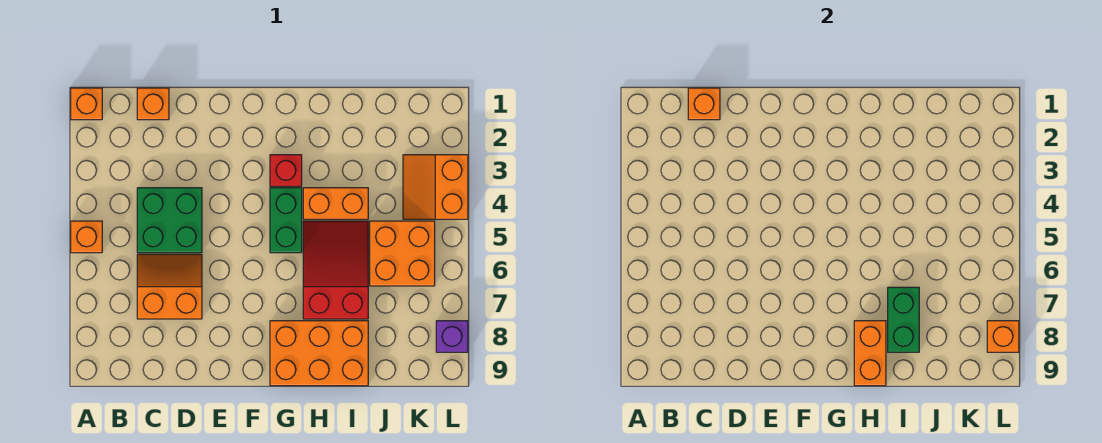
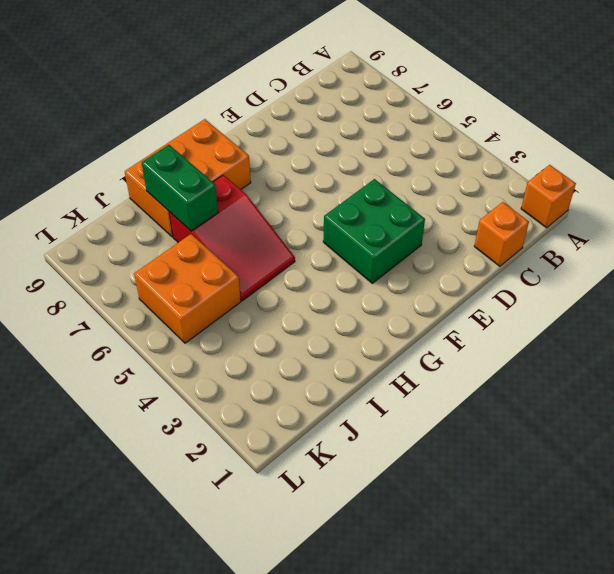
green 2x2 brick [323,179,425,283] -> green 2x2 brick moved to [137,188,202,253]
none -> orange 1x1 brick [71,221,102,253]
none -> orange 2x2 slope [137,254,202,319]
none -> red 1x1 brick [270,155,302,186]

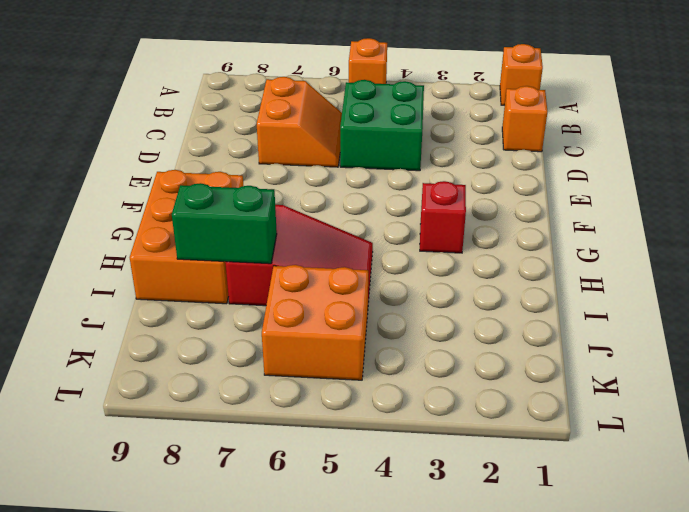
none -> green 1x2 brick [270,188,302,253]
none -> orange 1x2 brick [303,188,368,219]
none -> orange 2x2 slope [403,155,468,219]

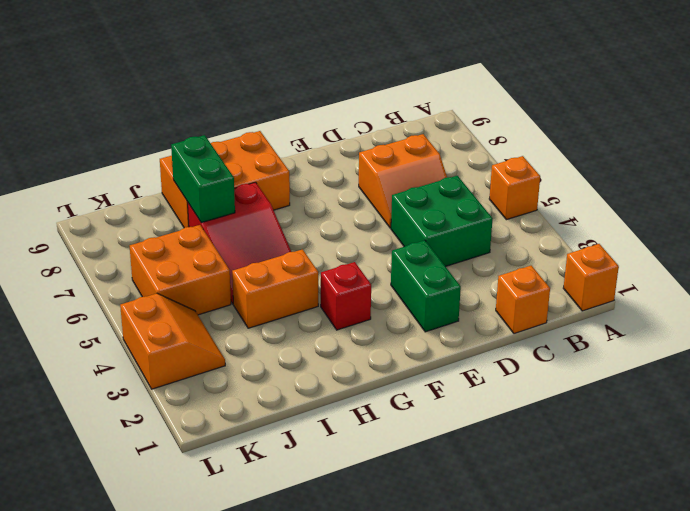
green 1x2 brick [391,240,461,332] -> green 1x2 brick moved to [270,188,302,253]
none -> purple 1x1 brick [436,321,468,352]
none -> orange 1x1 brick [688,88,720,120]
none -> orange 1x2 brick [854,321,886,386]

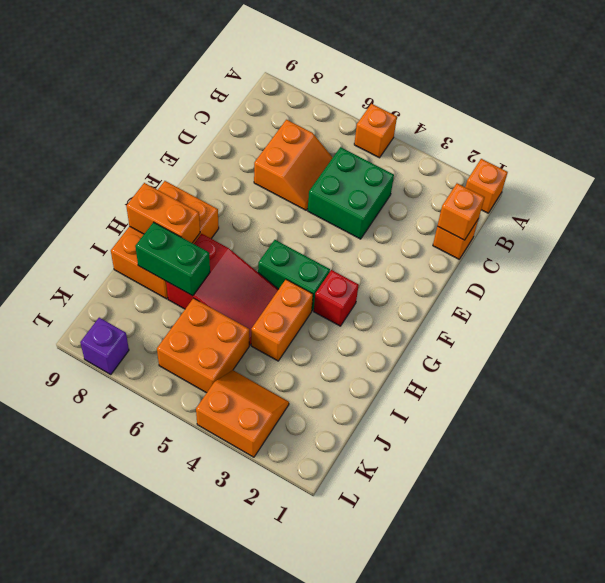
none -> orange 1x1 brick [987,321,1019,352]

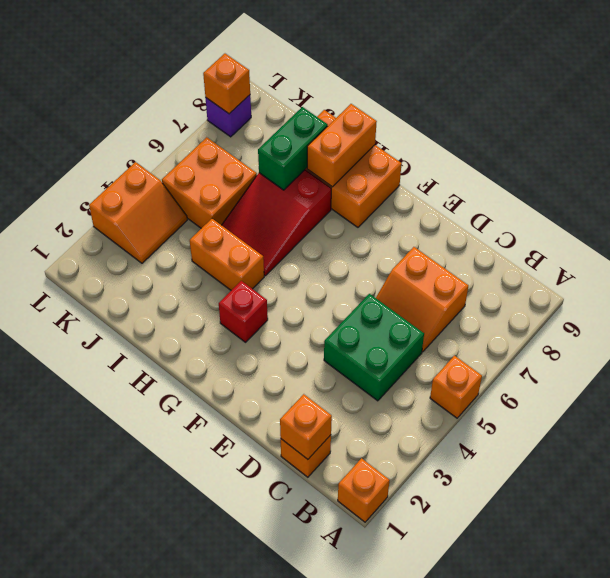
none -> green 1x2 brick [270,188,302,253]

